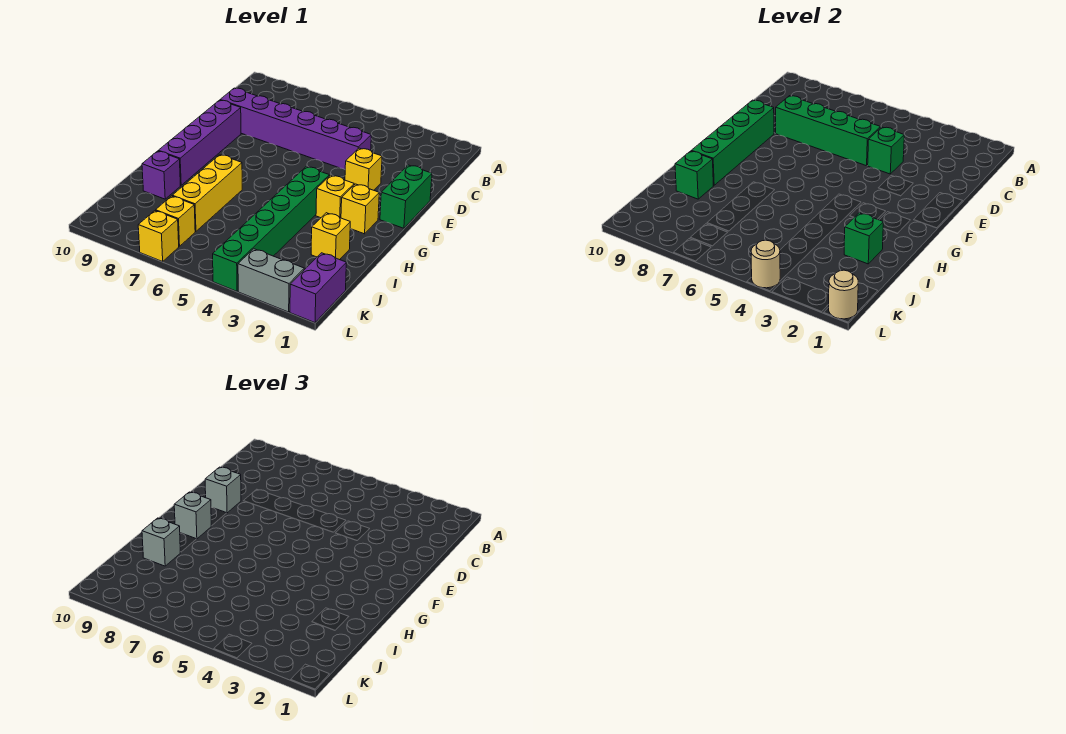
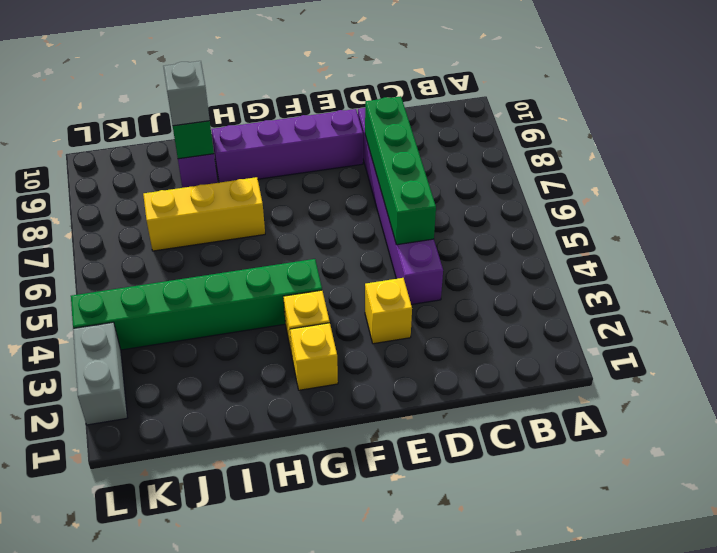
none -> green 1x2 brick [380,165,432,228]
none -> yellow 1x1 brick [311,213,350,260]
none -> purple 1x2 brick [290,253,346,323]

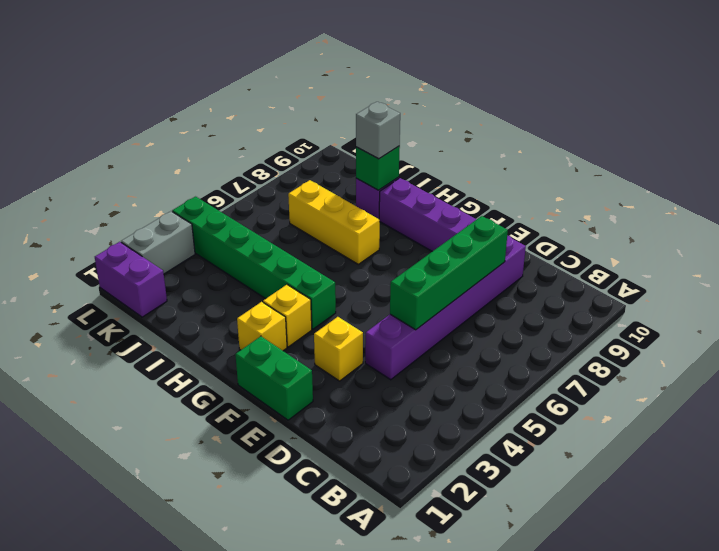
none -> yellow 1x1 brick [311,213,350,260]
none -> yellow 1x1 brick [156,196,195,246]
none -> yellow 1x1 brick [138,211,179,262]

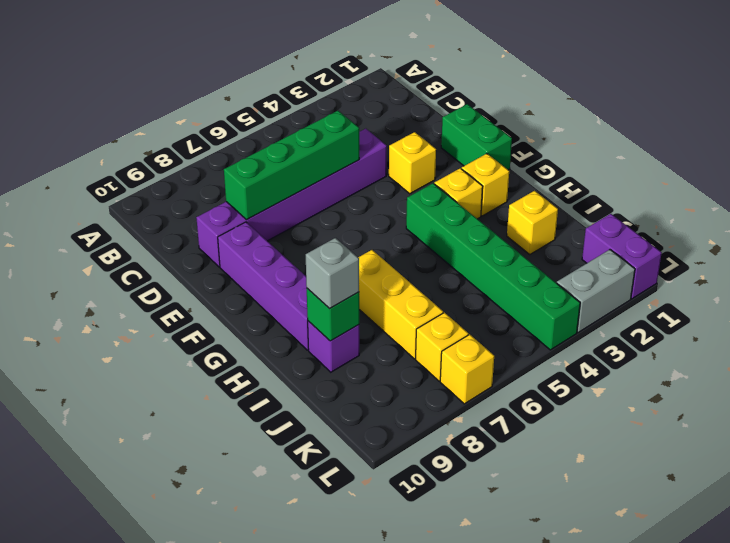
none -> green 1x1 brick [868,127,904,174]
none -> green 1x4 brick [691,100,774,185]
none -> green 1x1 brick [844,213,884,264]

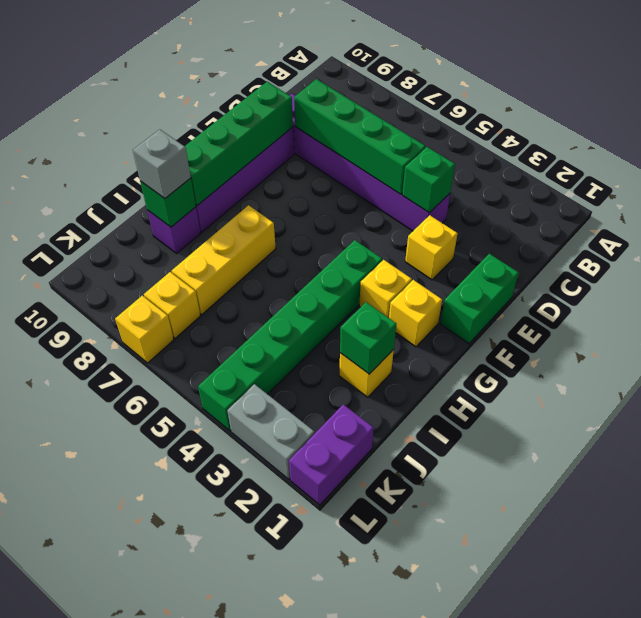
none -> tan 1x1 round brick [828,270,858,319]
none -> tan 1x1 round brick [751,240,780,288]
none -> grey 1x1 brick [205,467,241,513]

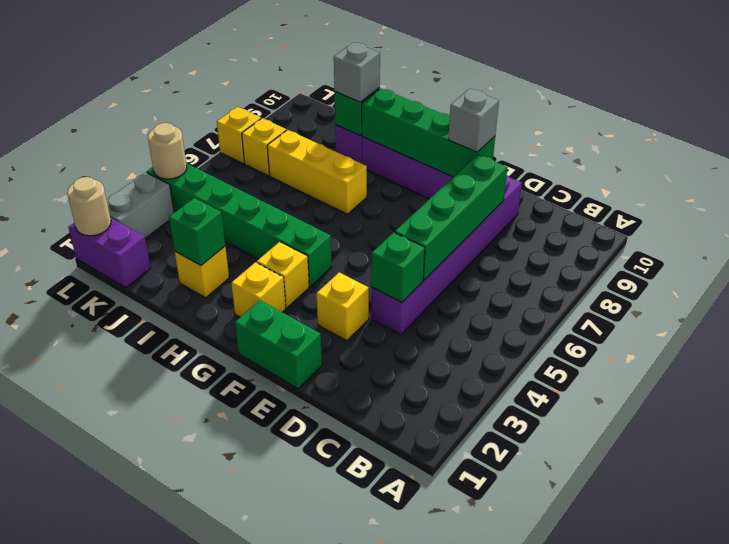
none -> grey 1x1 brick [174,492,211,539]

